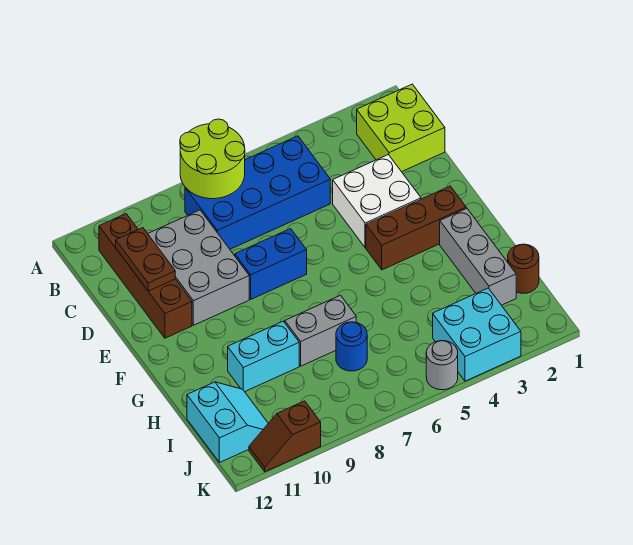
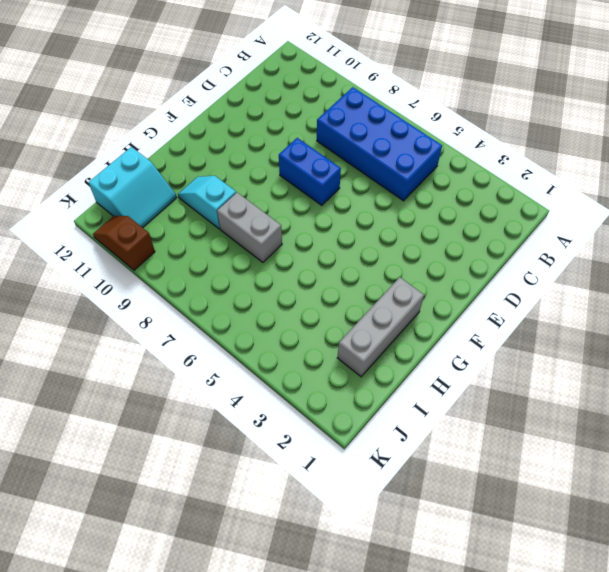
cyan 1x2 slope [178,176,236,229] -> cyan 1x2 brick [228,321,299,392]
none -> lime 2x2 brick [357,84,445,172]
none -> brown 1x4 brick [99,214,192,338]
none -> grey 2x3 brick [148,210,249,325]

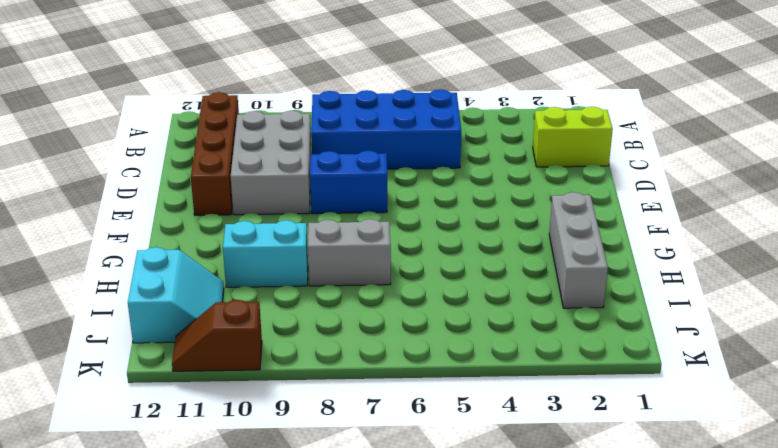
lime 1x2 brick [533,107,613,167] -> lime 2x2 brick [357,84,445,172]
none -> white 2x2 brick [333,155,421,248]
none -> brown 1x3 brick [366,186,466,270]
none -> brown 1x1 round brick [508,244,539,293]

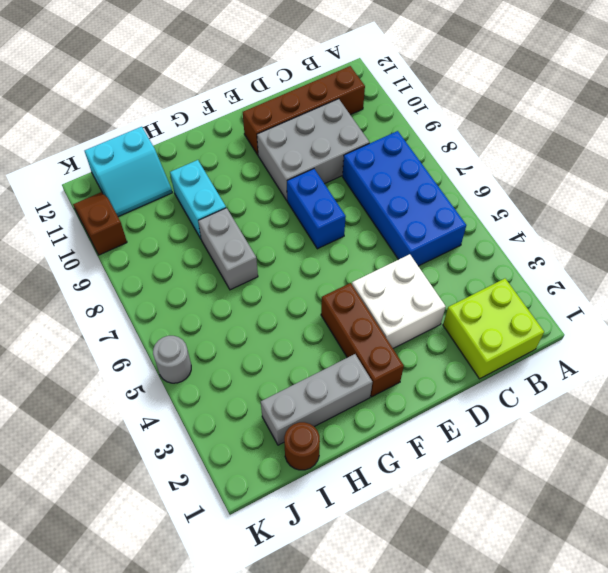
none -> blue 1x1 round brick [336,322,367,371]
none -> cyan 2x2 brick [433,288,521,381]
none -> lime 2x2 round brick [180,119,245,199]

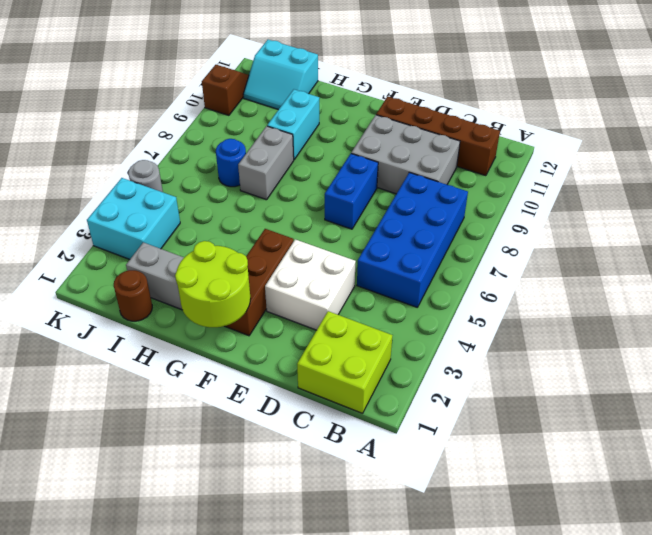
lime 2x2 round brick [175,241,250,327] -> lime 2x2 round brick moved to [180,119,245,199]
none -> brown 1x2 plate [116,228,175,291]

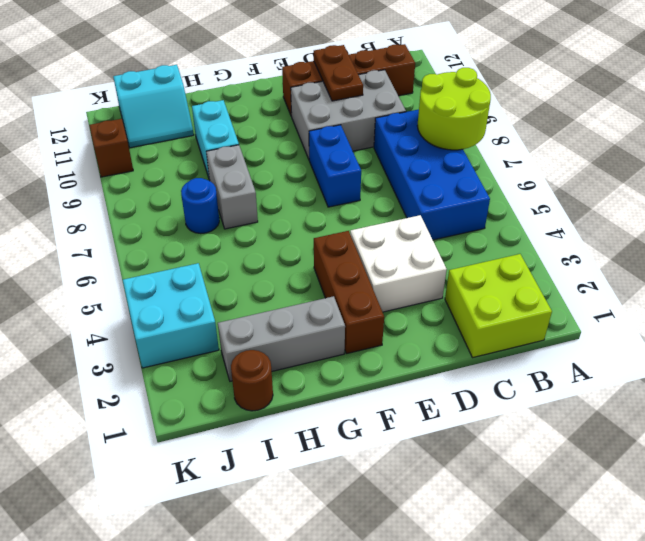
brown 1x2 plate [314,45,363,101] -> brown 1x2 plate turned to [116,228,175,291]
none -> grey 1x1 round brick [426,341,458,390]

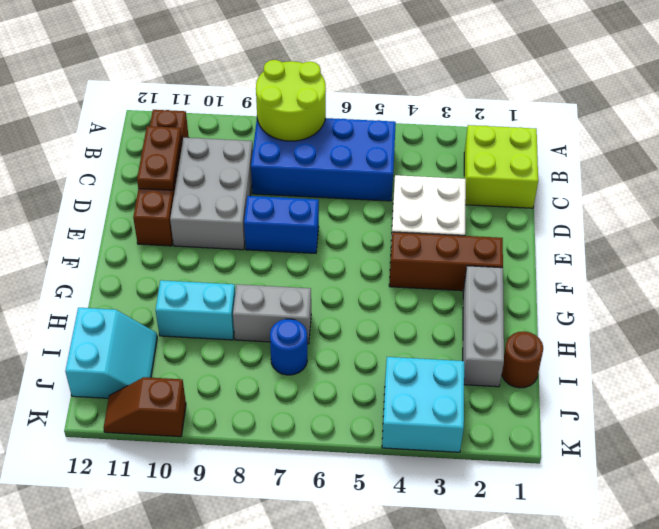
none -> grey 1x1 round brick [426,341,458,390]

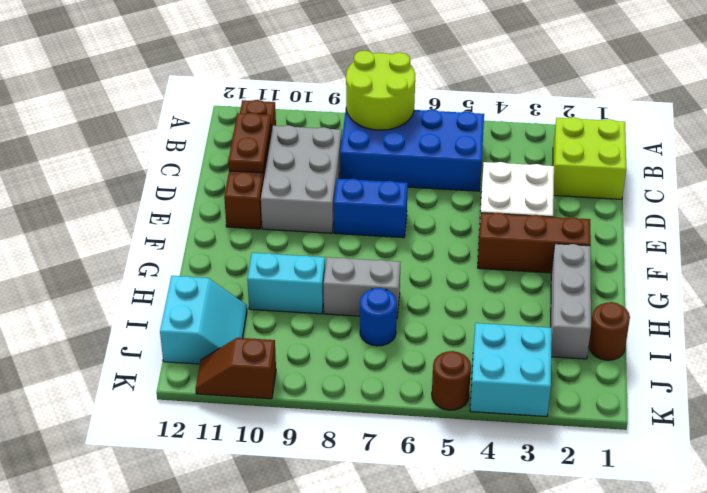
brown 1x1 round brick [432,351,471,410] -> grey 1x1 round brick [426,341,458,390]

